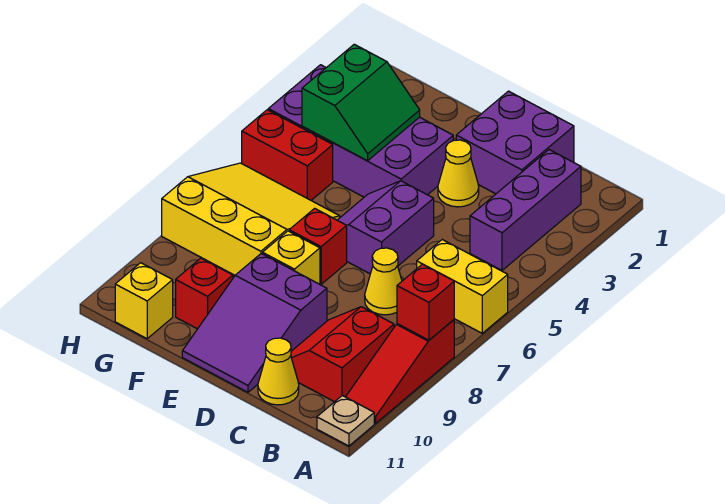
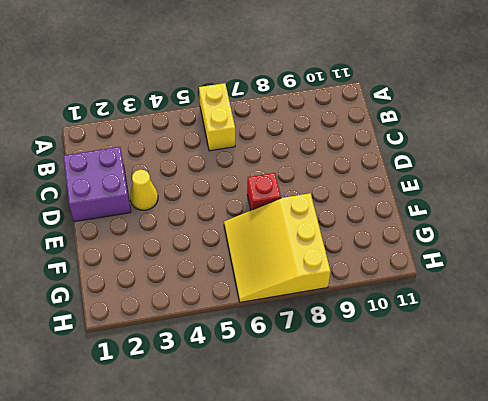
none -> red 1x3 slope [346,320,454,423]
none -> tan 1x1 plate [317,396,374,446]
none -> purple 1x3 brick [470,150,581,270]

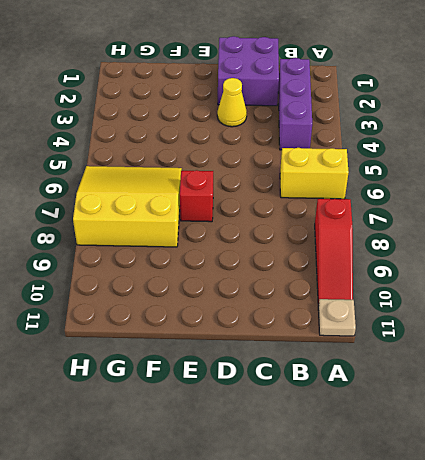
none -> red 2x2 slope [291,307,394,402]
none -> yellow 1x1 cone [365,248,402,315]
none -> yellow 1x1 cone [258,338,299,405]

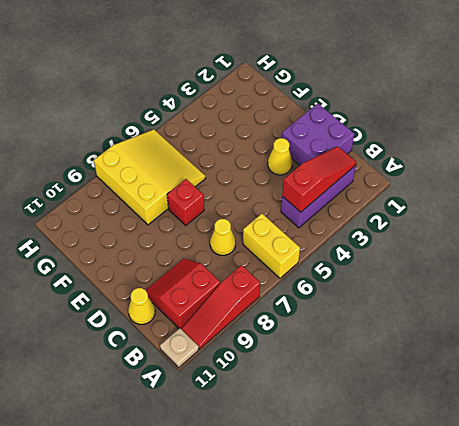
red 1x3 slope [282,146,356,212] -> none
none -> purple 2x2 slope [338,181,434,274]
none -> purple 2x3 slope [182,253,327,392]
none -> purple 2x4 brick [268,65,453,197]

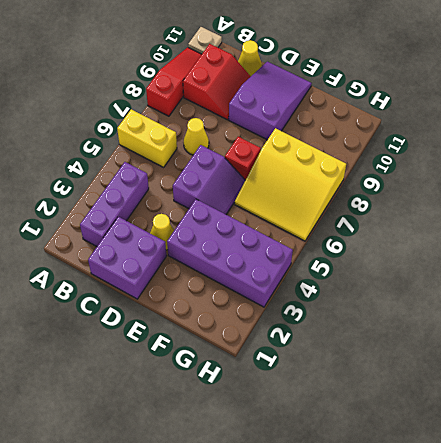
none -> yellow 1x1 brick [263,231,320,284]
none -> red 1x1 brick [176,258,233,329]
none -> red 1x2 brick [242,110,333,200]

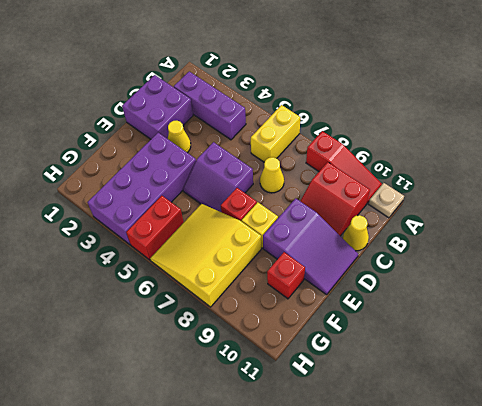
none -> yellow 1x1 brick [115,263,173,339]
none -> red 1x1 brick [397,264,454,340]
none -> green 2x2 slope [302,44,420,161]

